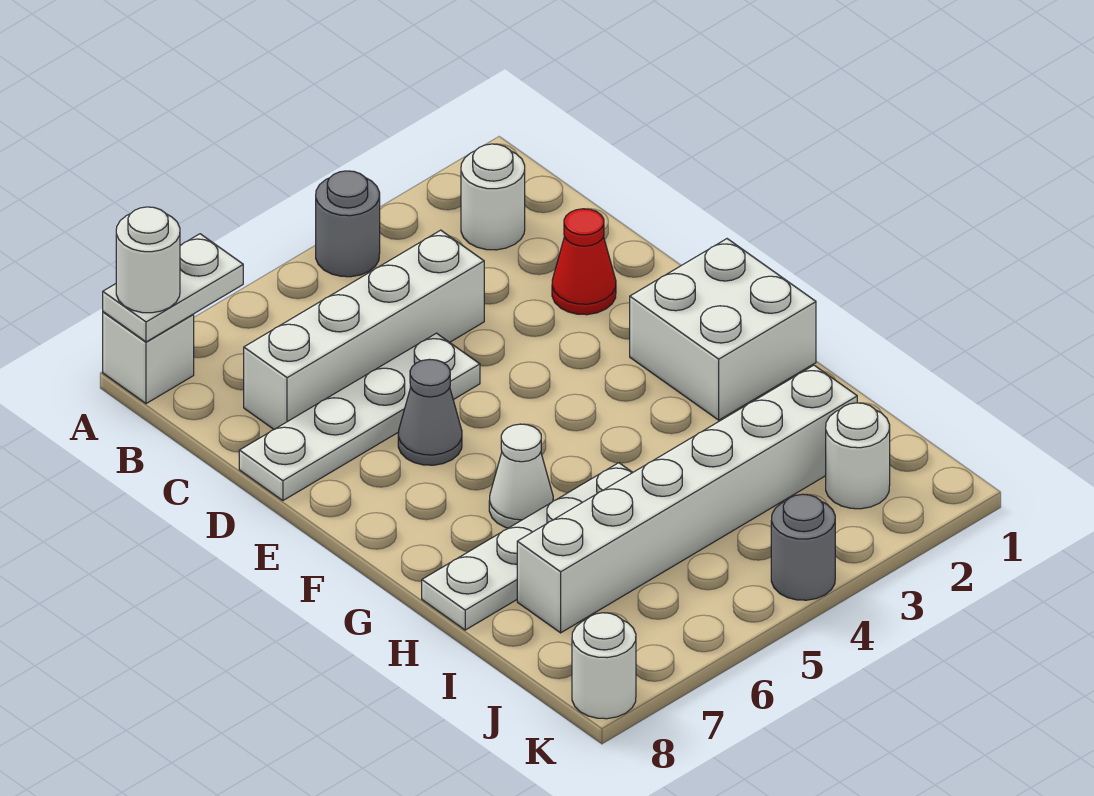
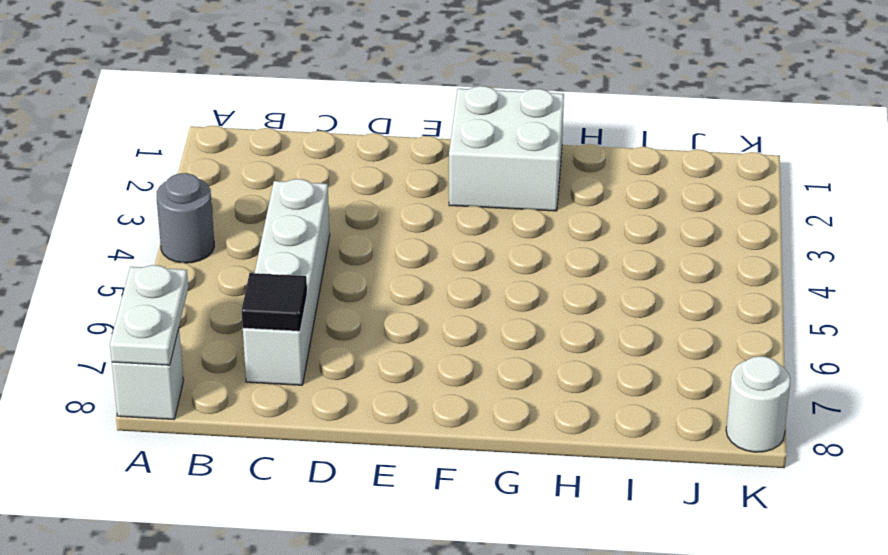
black 1x1 tile [242,273,307,331] -> none
none -> white 1x1 round brick [461,144,525,250]
none -> red 1x1 cone [552,209,616,315]
none -> white 1x4 plate [239,333,480,501]

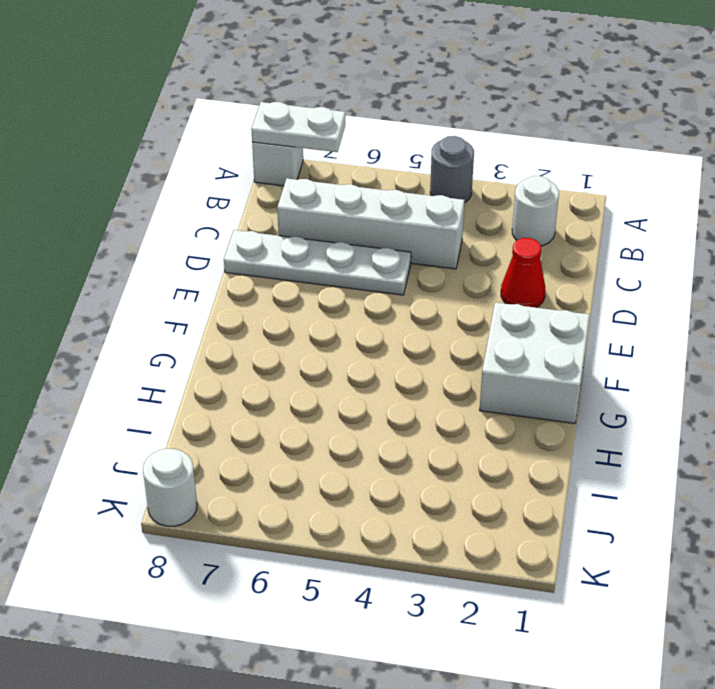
none -> grey 1x1 cone [398,359,462,465]
none -> white 1x1 cone [489,424,553,528]
none -> white 1x4 plate [422,463,633,630]

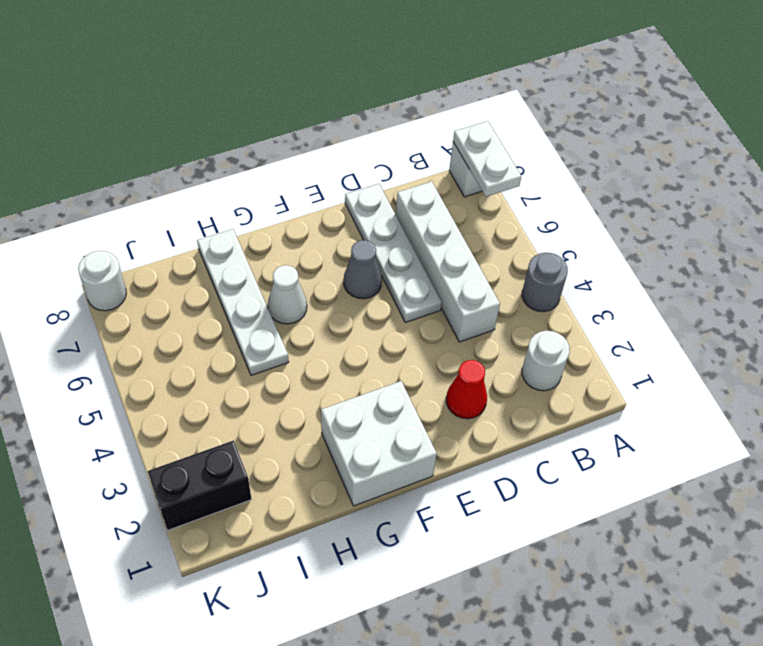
black 1x2 brick [147,441,251,530] -> white 1x1 round brick [826,403,890,509]
none -> white 1x6 brick [517,365,857,633]
none -> grey 1x1 round brick [771,494,835,600]
none -> white 1x1 round brick [116,207,180,313]

